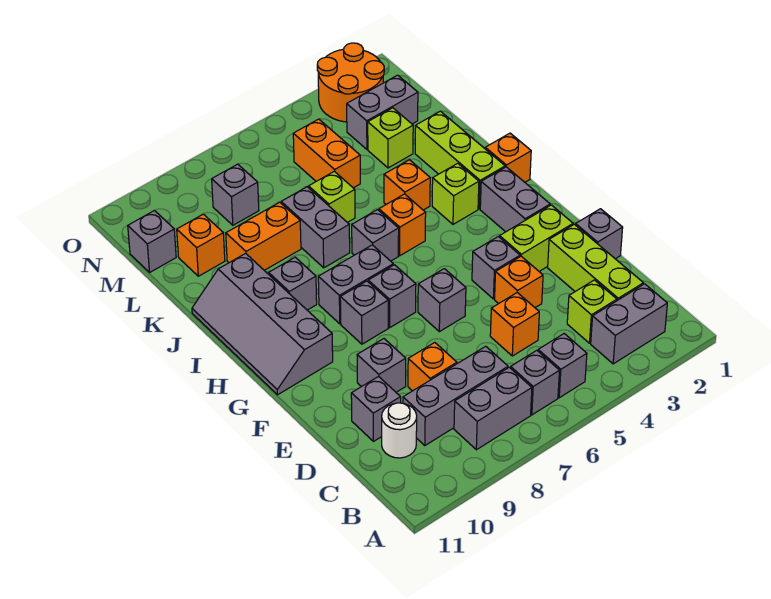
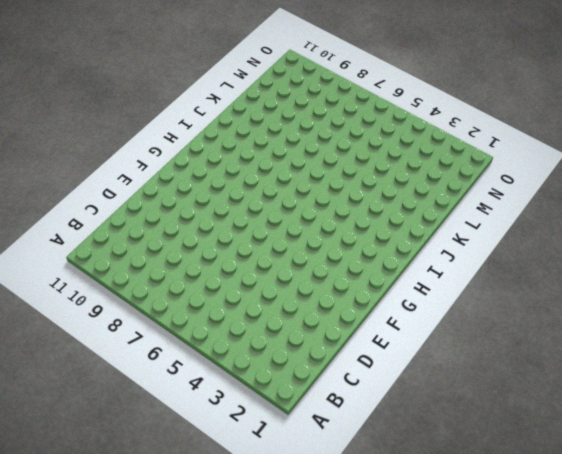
none -> grey 1x2 brick [591,284,667,364]
none -> grey 1x1 brick [538,334,587,398]
none -> grey 1x1 brick [511,350,560,415]
none -> grey 1x2 brick [454,367,532,450]

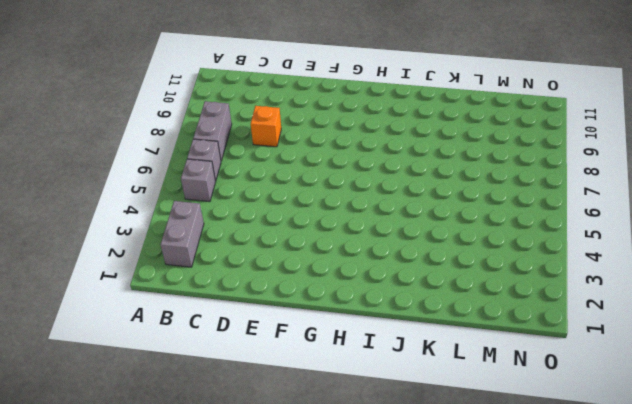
none -> lime 1x3 brick [548,224,643,300]
none -> lime 1x1 brick [567,280,617,343]
none -> grey 1x3 brick [403,346,508,446]
none -> white 1x1 round brick [382,403,417,458]

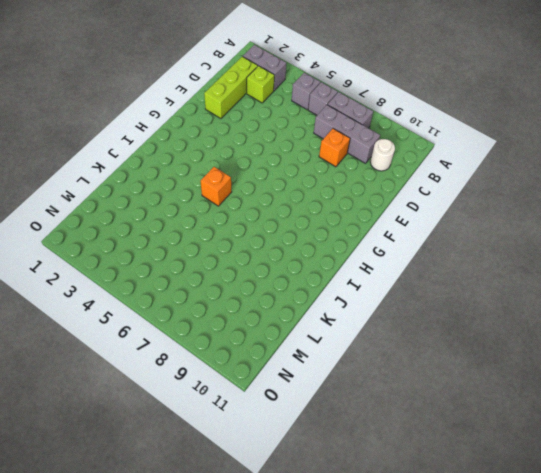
none -> orange 1x1 brick [490,293,539,356]
none -> grey 1x1 brick [351,377,401,441]
none -> grey 1x1 brick [576,209,623,259]
none -> orange 1x1 brick [495,256,543,308]

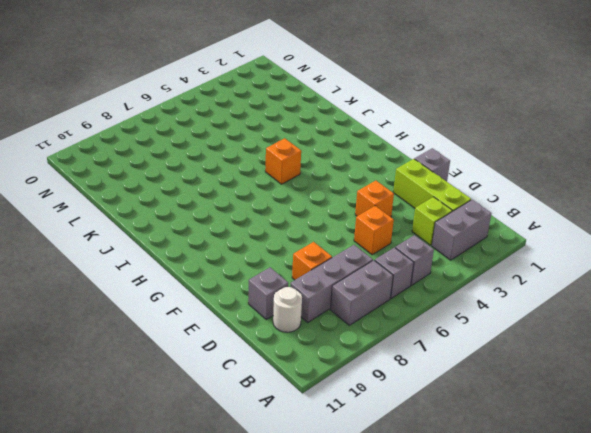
none -> grey 1x1 brick [357,339,406,392]
none -> lime 1x2 brick [500,205,573,271]
none -> grey 1x1 brick [472,237,520,299]
none -> grey 1x1 brick [418,269,466,332]

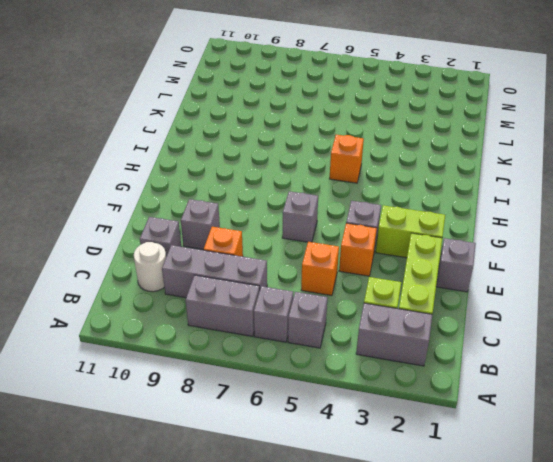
none -> grey 1x2 brick [480,167,550,232]
none -> grey 1x1 brick [368,265,416,328]
none -> grey 1x1 brick [340,281,388,344]
none -> grey 2x4 slope [192,253,333,395]

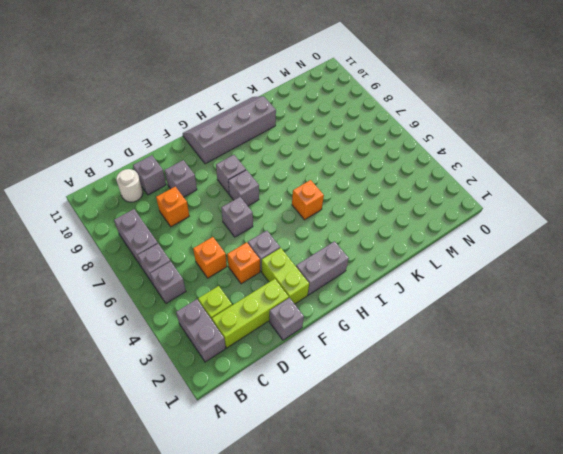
none -> grey 1x3 brick [403,346,508,446]
none -> grey 1x2 brick [318,245,393,324]
none -> orange 1x1 brick [485,133,531,182]
none -> lime 1x3 brick [415,111,505,209]

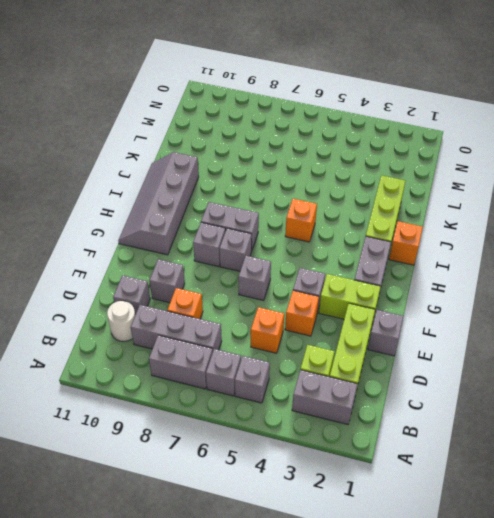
none -> lime 1x1 brick [432,163,479,224]
none -> grey 1x1 brick [352,210,399,261]
none -> grey 1x1 brick [269,257,317,310]
none -> orange 1x1 brick [384,160,430,210]

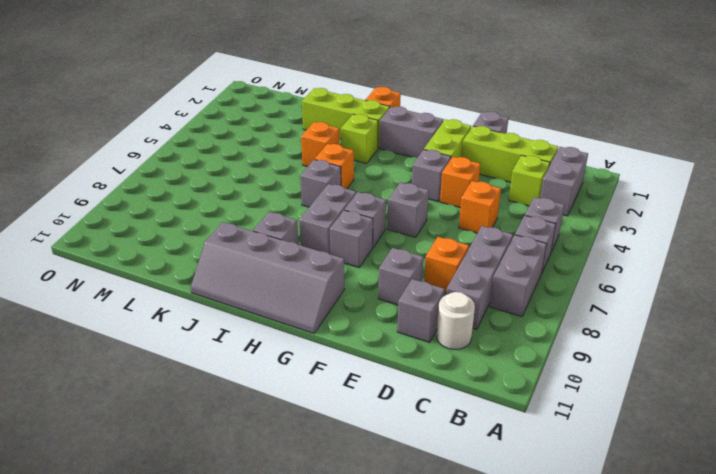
none -> grey 1x2 brick [281,187,350,268]
none -> lime 1x1 brick [309,171,355,222]
none -> orange 1x2 brick [226,202,301,270]
none -> lime 1x1 brick [368,108,413,168]

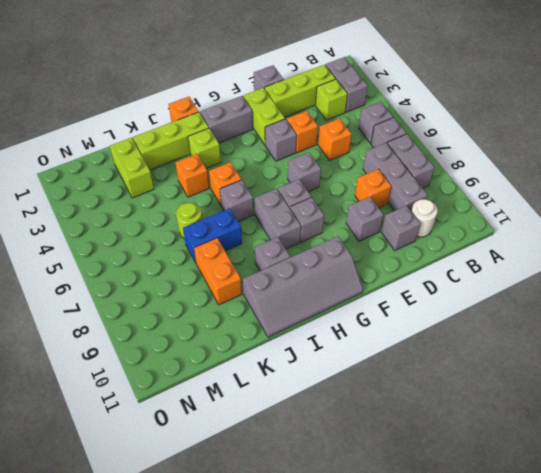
blue 1x2 brick [183,208,242,263] -> grey 1x2 brick [281,187,350,268]
lime 1x1 round brick [176,203,202,239] -> lime 1x1 brick [309,171,355,222]
lime 1x2 brick [110,138,154,198] -> lime 1x1 brick [368,108,413,168]
none -> orange 1x2 brick [293,119,360,188]
none -> orange 1x1 brick [177,214,225,276]
none -> grey 1x2 brick [347,75,418,149]
none -> grey 1x1 brick [212,164,259,225]

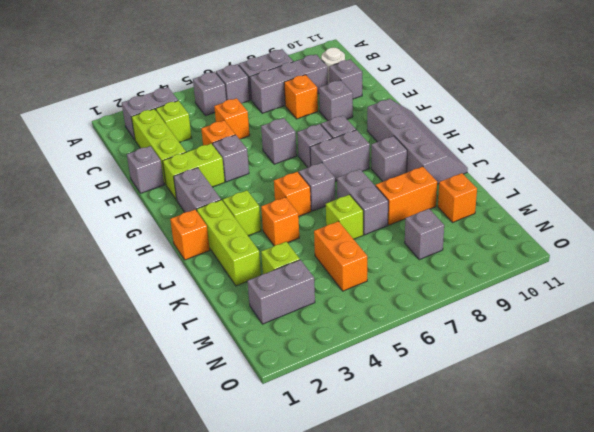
none -> grey 1x1 brick [128,210,176,272]
none -> orange 2x2 round brick [317,43,384,122]

